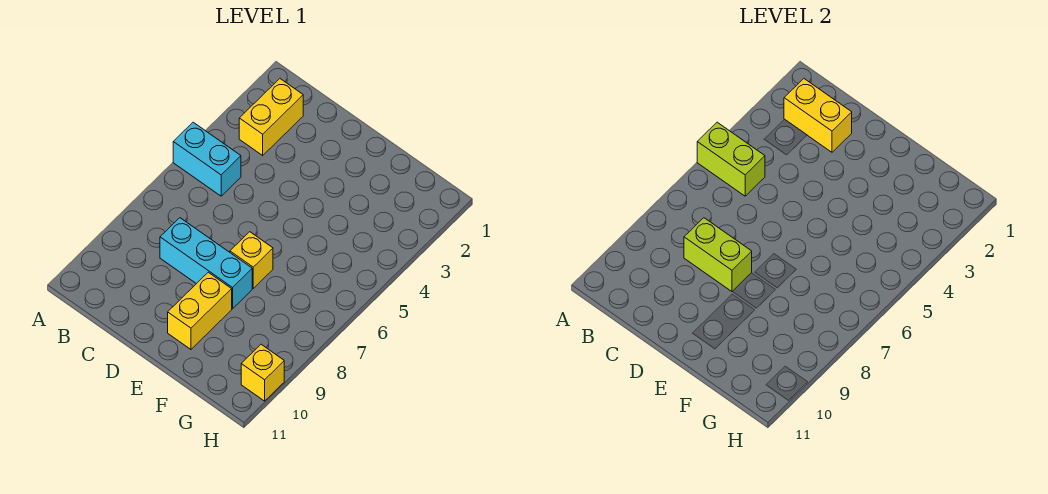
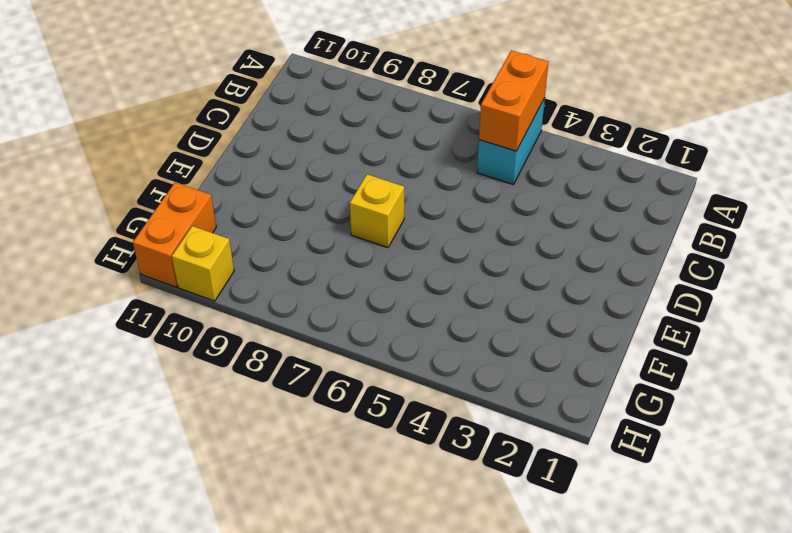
orange 1x2 brick [479,51,549,151] -> lime 1x2 brick [697,122,765,196]
orange 1x2 brick [133,182,216,287] -> none
none -> yellow 1x2 brick [239,79,303,155]
none -> cyan 1x3 brick [160,218,252,309]

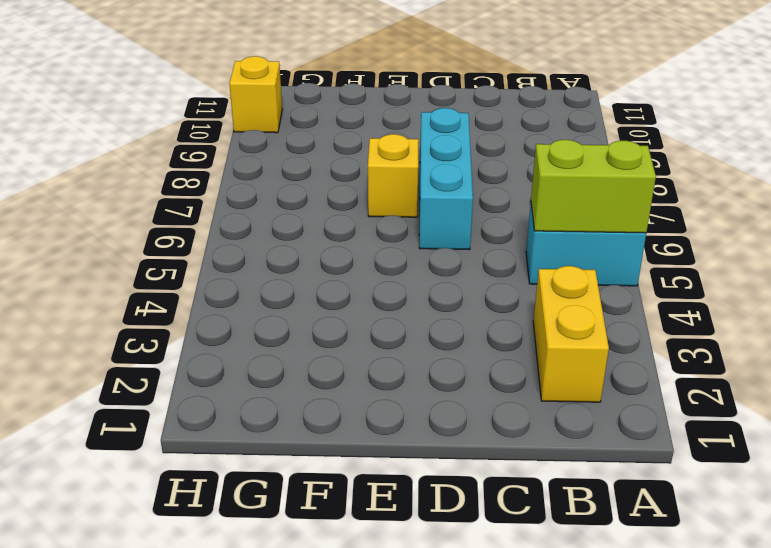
cyan 1x3 brick [419,108,473,250] -> cyan 1x3 brick turned to [160,218,252,309]
none -> yellow 1x2 brick [168,272,232,349]
none -> yellow 1x2 brick [784,79,852,152]

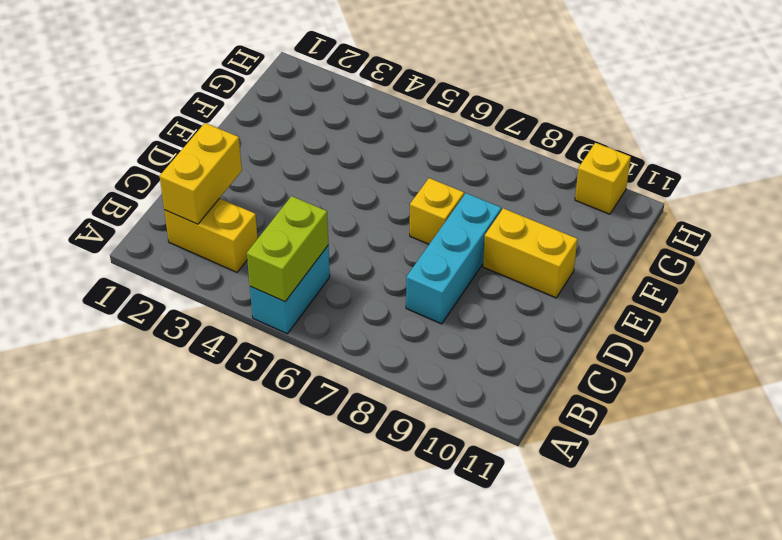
none -> lime 1x2 brick [684,218,752,292]

